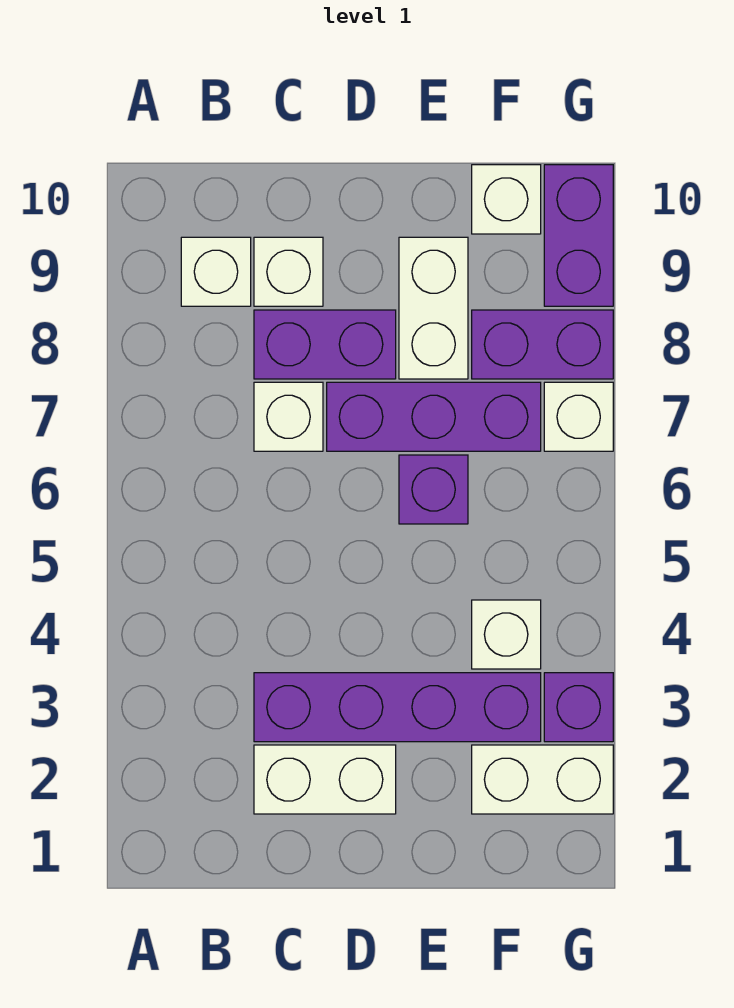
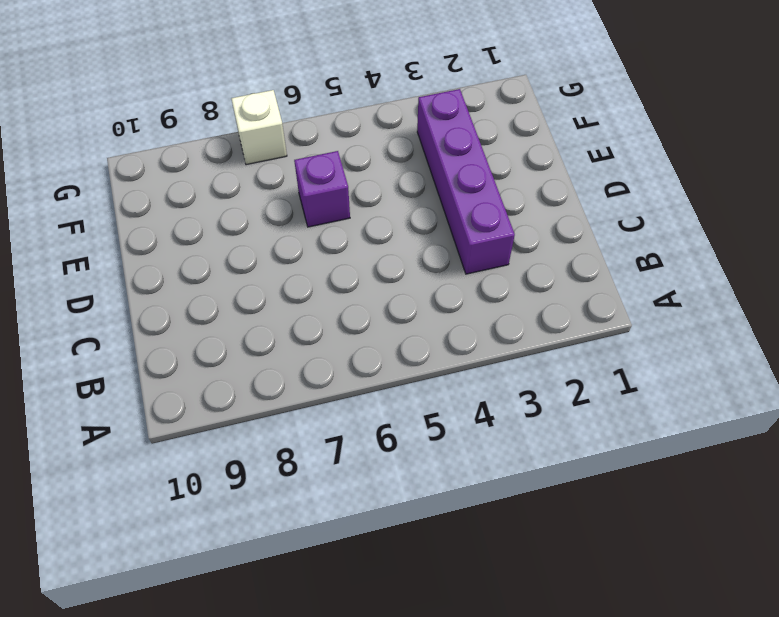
none -> white 1x1 brick [181,237,251,306]
none -> white 1x2 brick [254,745,396,814]
none -> white 1x1 brick [254,382,323,451]

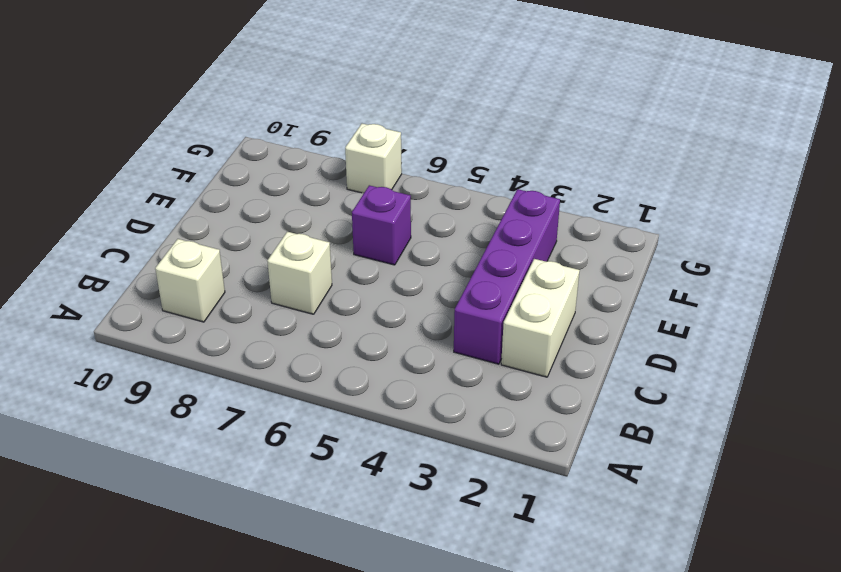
none -> purple 1x2 brick [254,310,396,379]
none -> white 1x1 brick [254,237,323,306]
none -> purple 1x3 brick [327,382,541,451]

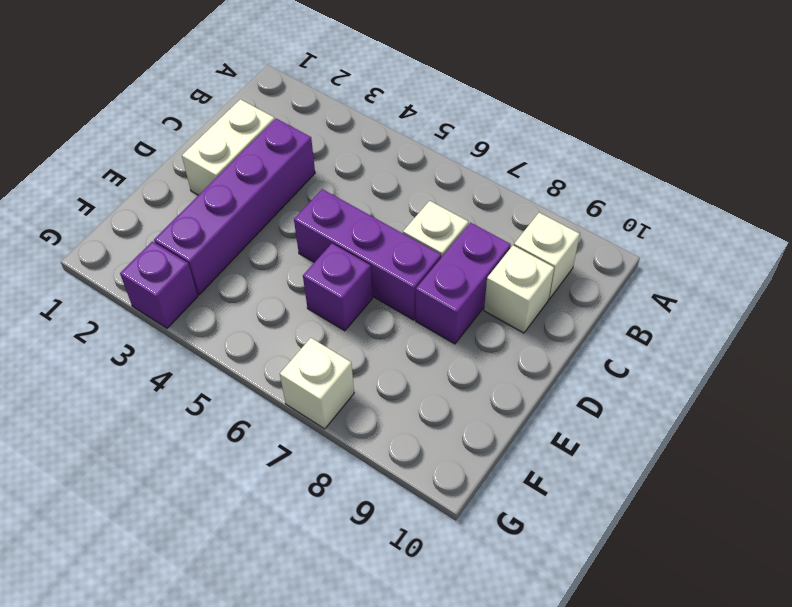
purple 1x3 brick [294,189,441,320] -> purple 1x3 brick turned to [327,382,541,451]
none -> white 1x2 brick [399,237,468,379]
none -> white 1x2 brick [472,745,613,814]
none -> white 1x1 brick [472,600,541,669]

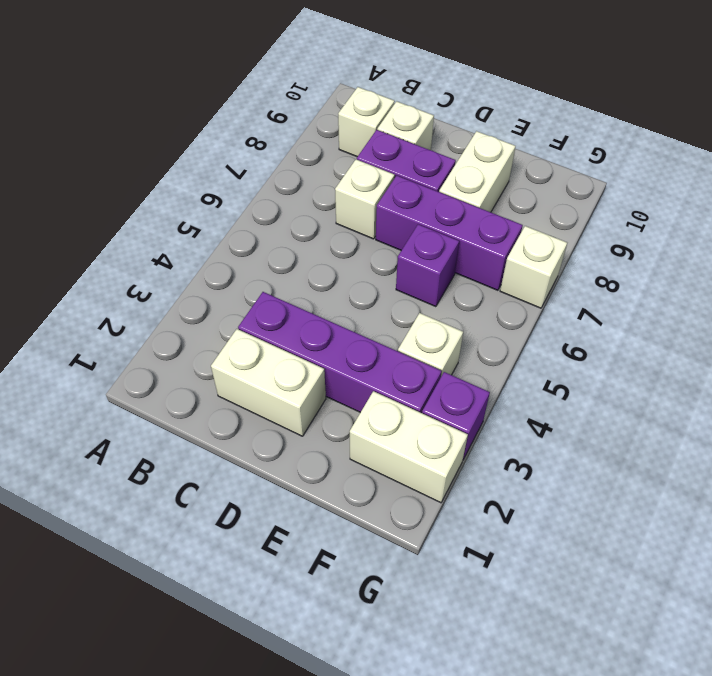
none -> purple 1x2 brick [472,310,613,379]
none -> white 1x1 brick [472,165,541,234]
none -> purple 1x2 brick [544,165,613,306]

